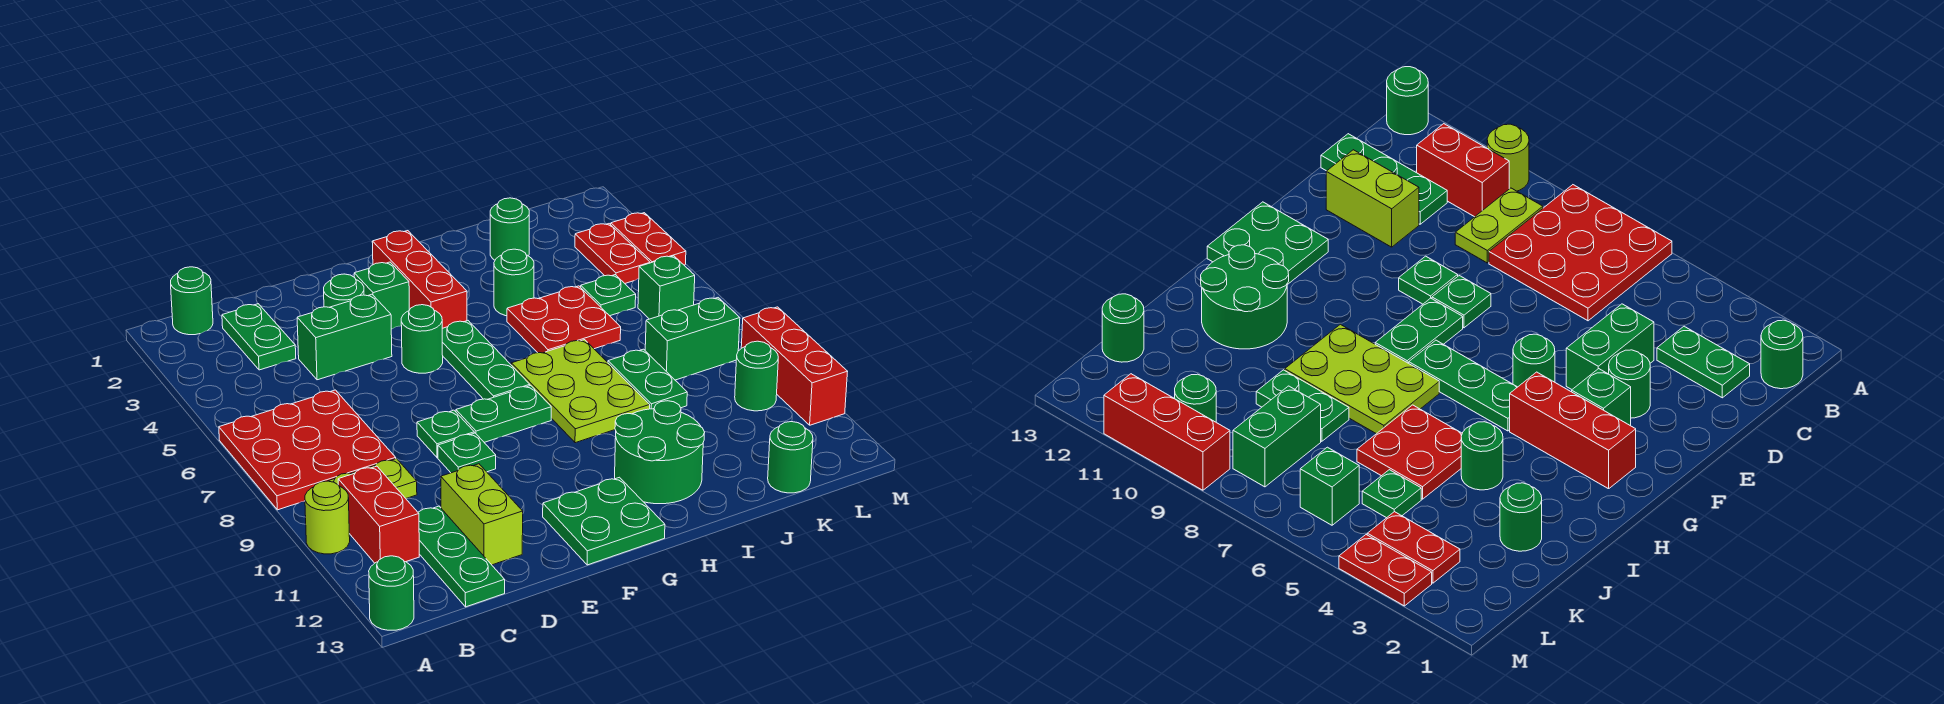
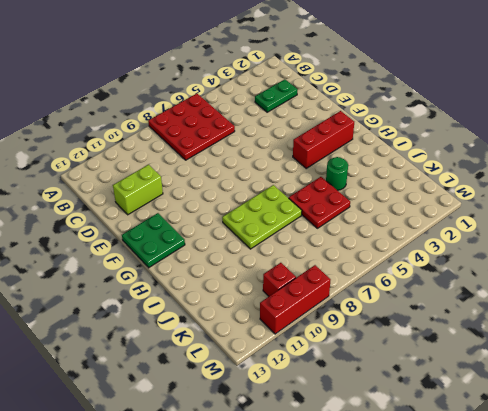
red 1x1 brick [263,263,296,296] -> green 1x1 round brick [735,341,778,411]
none -> lime 1x1 round brick [305,481,350,554]
none -> green 1x1 round brick [369,556,414,630]
none -> green 1x1 round brick [171,267,213,335]
none -> lime 1x2 plate [329,459,417,498]

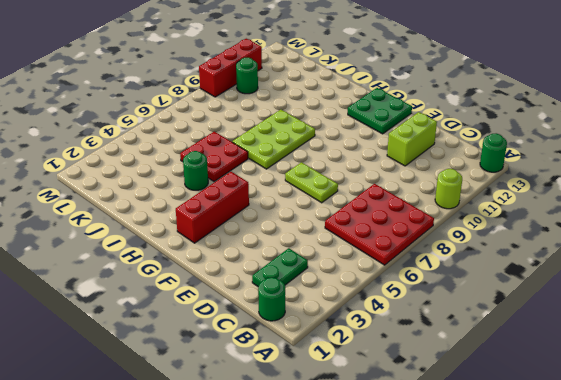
lime 1x2 plate [285,162,338,203] -> lime 1x2 plate moved to [329,459,417,498]
none -> red 1x2 brick [338,466,419,563]
none -> green 1x3 plate [418,506,505,607]
none -> green 1x2 brick [297,294,392,380]
none -> green 1x1 round brick [324,274,364,307]

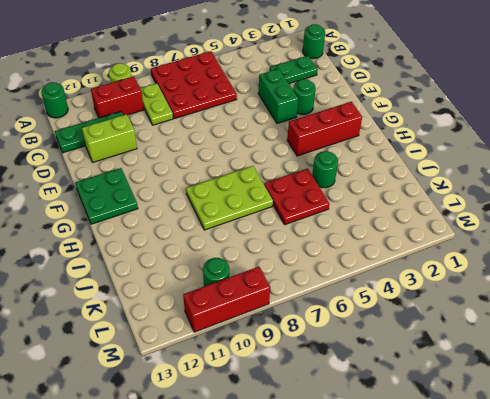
none -> green 1x1 plate [417,410,474,458]
none -> green 1x1 plate [438,433,496,473]
none -> green 1x1 brick [354,262,409,329]
none -> green 1x1 round brick [401,305,443,373]

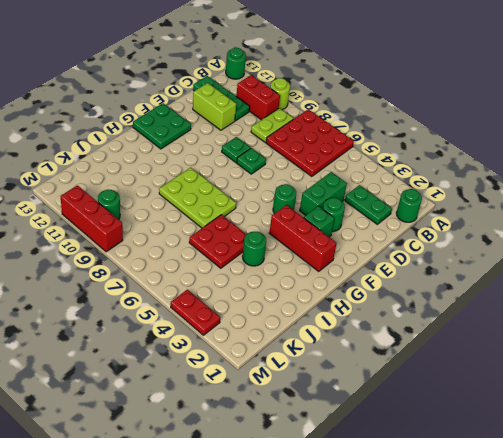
none -> green 1x2 plate [456,386,551,442]
none -> green 1x3 plate [442,321,530,399]
none -> green 2x2 round brick [615,401,705,504]
none -> green 1x1 round brick [490,198,529,260]

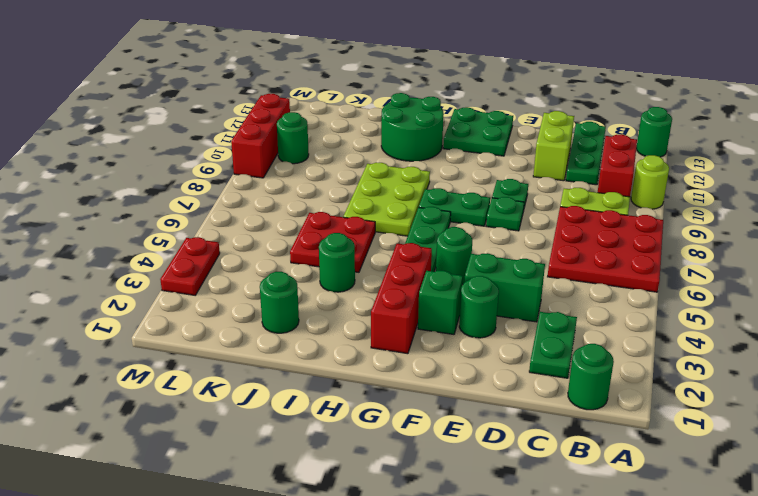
none -> green 1x2 plate [608,349,687,409]
none -> green 1x1 plate [581,275,636,316]
none -> green 1x2 brick [645,298,740,380]
none -> green 1x1 round brick [768,422,813,493]

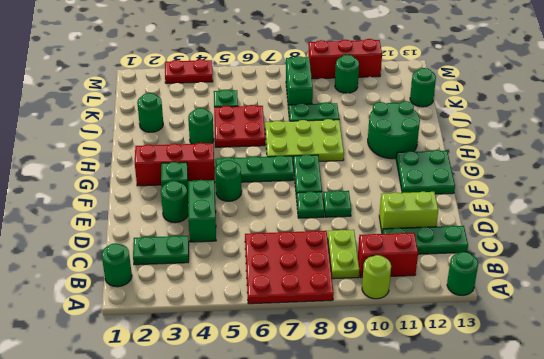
none -> red 1x2 plate [575,224,650,283]
none -> green 1x1 brick [638,256,695,319]

